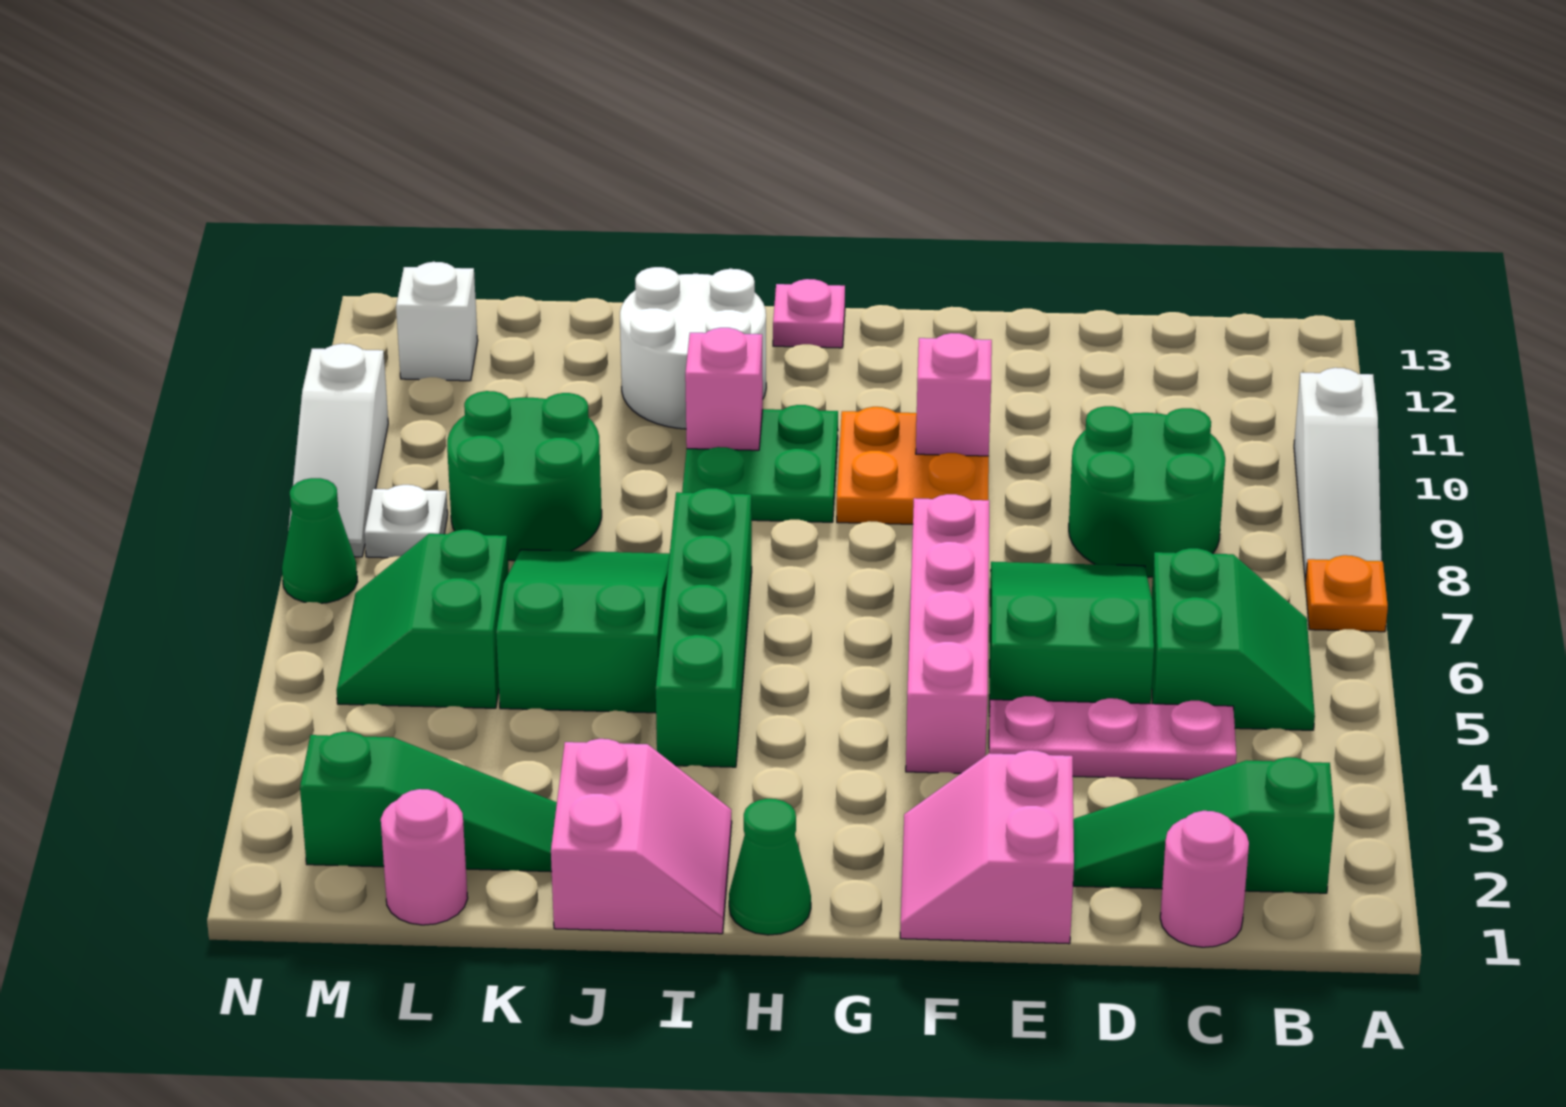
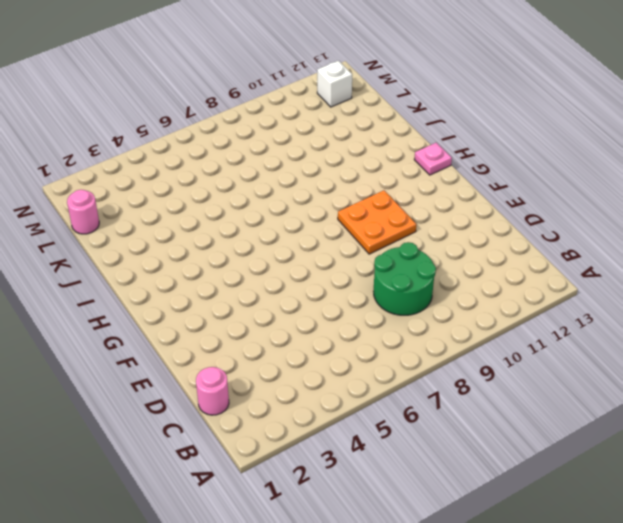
none -> orange 1x1 plate [1305,555,1388,632]
none -> white 1x3 slope [1294,368,1381,581]
none -> green 1x3 slope [1073,757,1334,893]

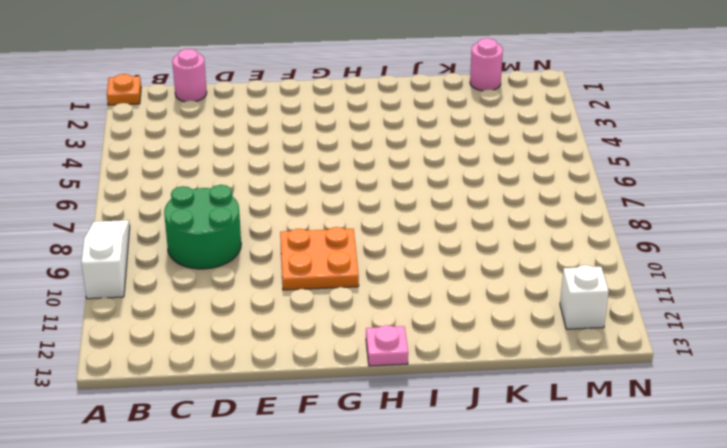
orange 1x1 plate [107,74,141,105] -> orange 1x1 plate moved to [1305,555,1388,632]
none -> green 1x3 slope [1073,757,1334,893]
none -> green 2x2 slope [1152,548,1315,730]
none -> pink 1x3 plate [989,696,1236,780]

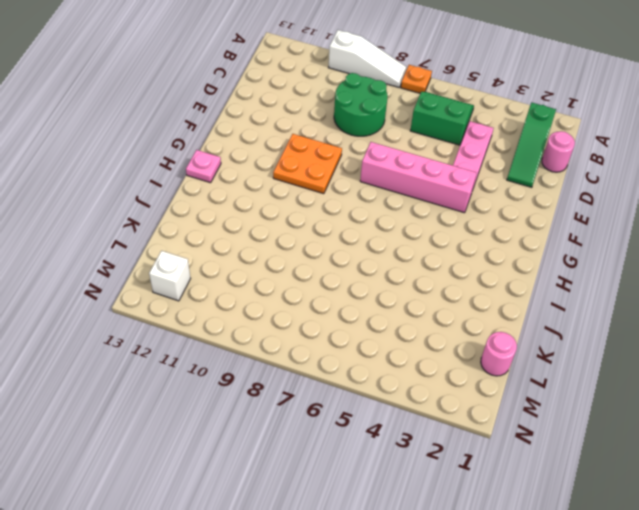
none -> green 2x3 slope [989,562,1154,716]
none -> pink 2x2 slope [900,750,1074,944]
none -> green 1x1 cone [729,799,811,935]

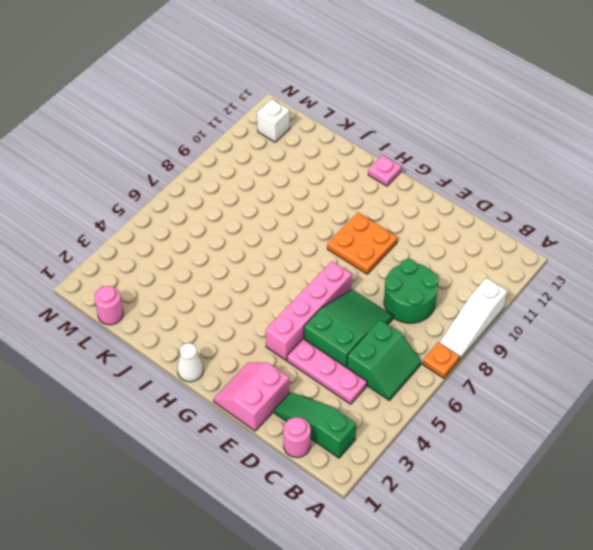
white 1x1 cone [177,343,203,382] -> green 1x1 cone [729,799,811,935]
none -> green 2x2 plate [682,405,838,522]
none -> pink 2x2 slope [551,739,732,934]
none -> green 1x4 brick [656,488,752,767]

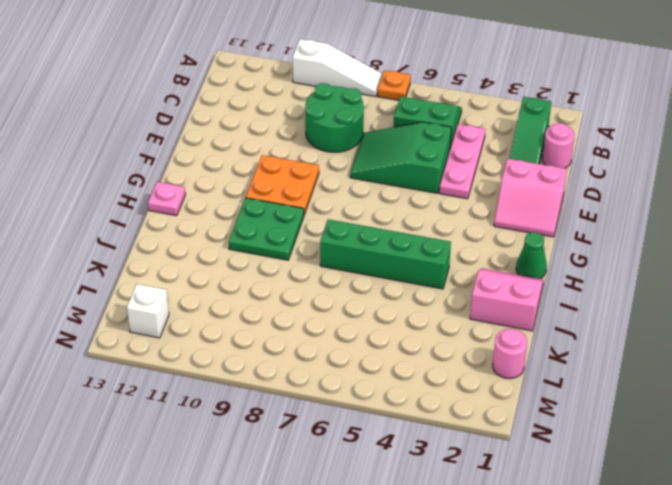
none -> pink 1x4 brick [906,494,989,773]
none -> white 2x2 round brick [620,267,766,429]
none -> green 2x3 slope [496,550,670,713]

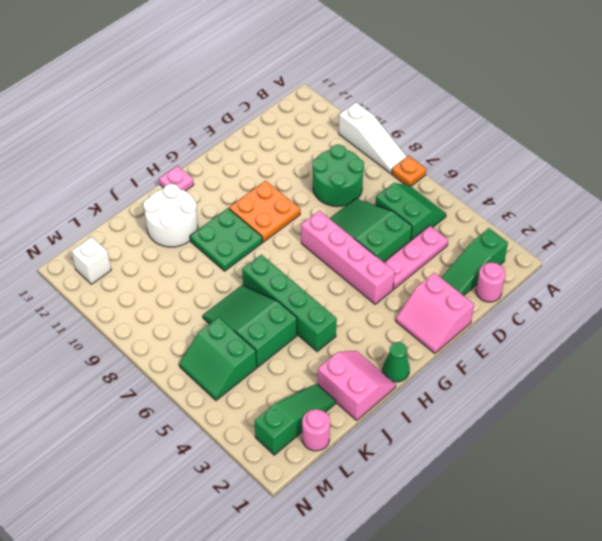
none -> green 2x2 round brick [447,391,602,561]
none -> white 1x1 plate [364,485,448,558]
none -> green 1x1 cone [282,478,357,603]

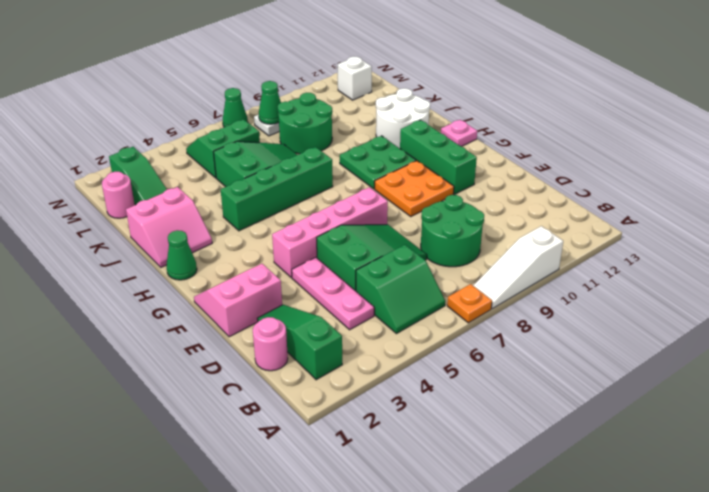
green 1x3 brick [400,120,477,194] -> none
green 1x1 cone [259,81,281,124] -> none
none -> white 1x3 slope [288,344,388,557]
none -> pink 1x1 brick [916,333,992,456]
none -> pink 1x1 brick [685,328,763,450]

